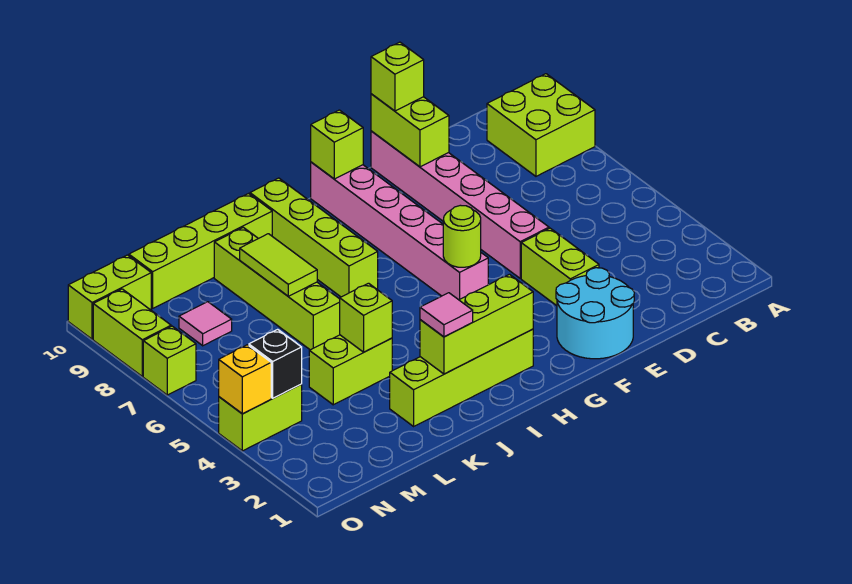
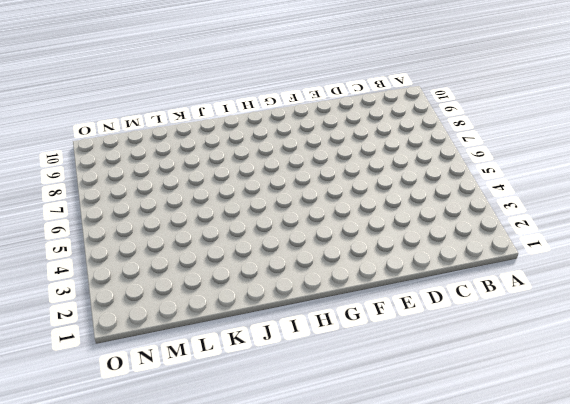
none -> lime 2x2 brick [487,74,595,176]
none -> cyan 2x2 round brick [556,268,634,359]
none -> lime 1x2 brick [521,228,599,306]

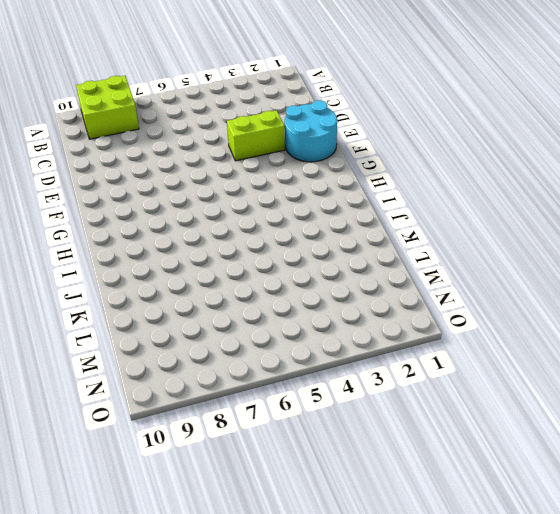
none -> pink 1x6 brick [371,131,549,278]
none -> pink 1x6 brick [311,162,488,300]
none -> lime 1x4 brick [390,329,533,426]

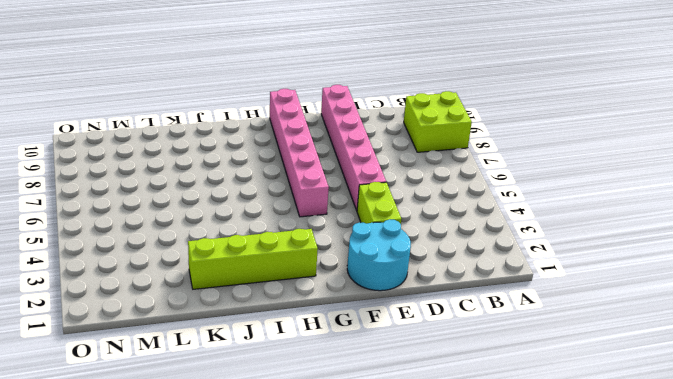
none -> lime 1x4 brick [250,178,378,297]
none -> lime 1x4 brick [129,194,272,308]
none -> lime 1x2 brick [309,335,392,405]

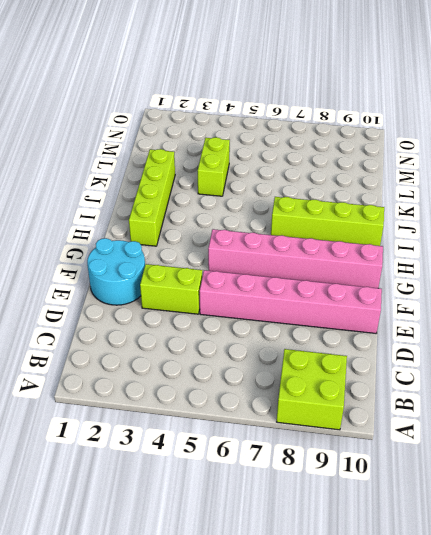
none -> lime 1x4 brick [129,194,272,308]
none -> lime 1x4 brick [214,227,340,350]
none -> pink 1x1 tile [179,302,232,346]

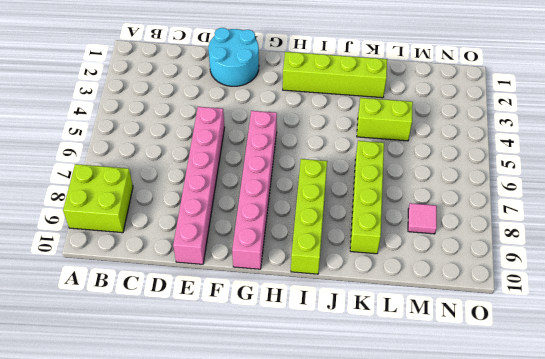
none -> lime 1x2 brick [521,228,599,306]
none -> lime 1x4 brick [129,194,272,308]
none -> lime 1x2 brick [219,384,302,451]

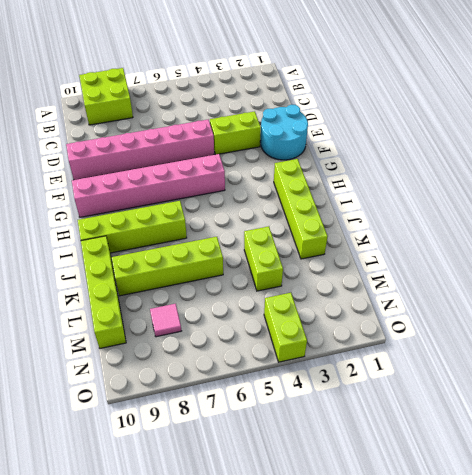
none -> lime 1x2 brick [68,255,151,339]
none -> lime 1x1 brick [143,326,196,395]
none -> lime 1x2 brick [93,289,171,376]

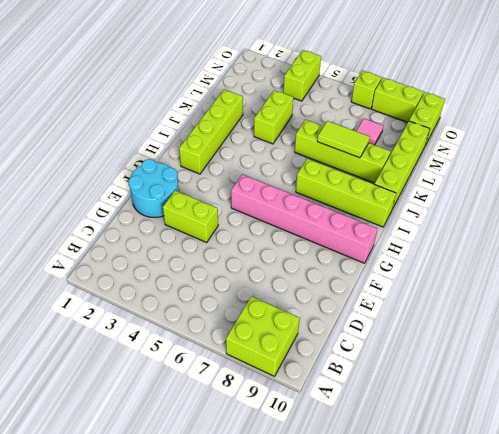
none -> pink 1x6 brick [371,131,549,278]
none -> lime 1x2 brick [371,94,449,167]
none -> lime 1x1 round brick [443,205,481,267]

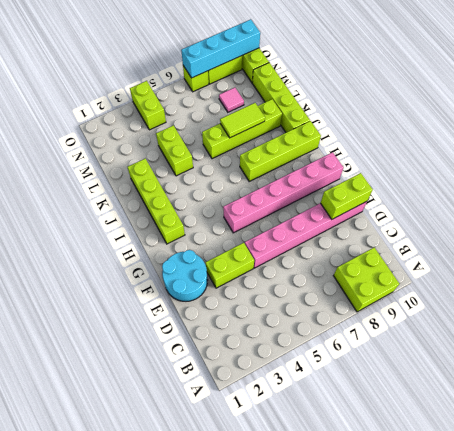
cyan 1x4 brick [181,19,260,78] -> none
none -> lime 1x1 round brick [443,205,481,267]
none -> lime 1x1 brick [311,110,363,179]
none -> lime 1x3 brick [420,274,533,374]

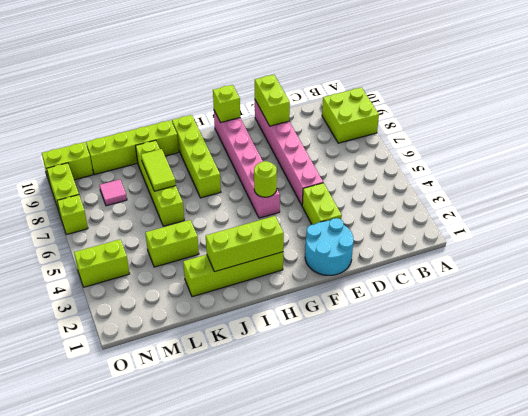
none -> lime 1x1 brick [340,283,392,352]
none -> black 1x1 brick [249,329,302,398]
none -> yellow 1x1 brick [219,345,271,414]

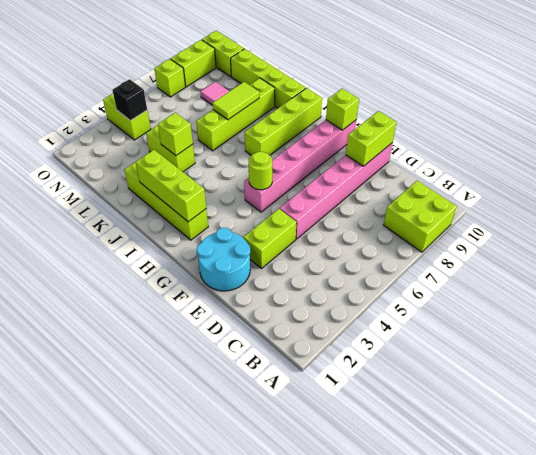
none -> yellow 1x1 brick [219,345,271,414]
none -> lime 1x1 brick [371,42,424,111]
none -> pink 1x1 tile [420,293,473,337]

